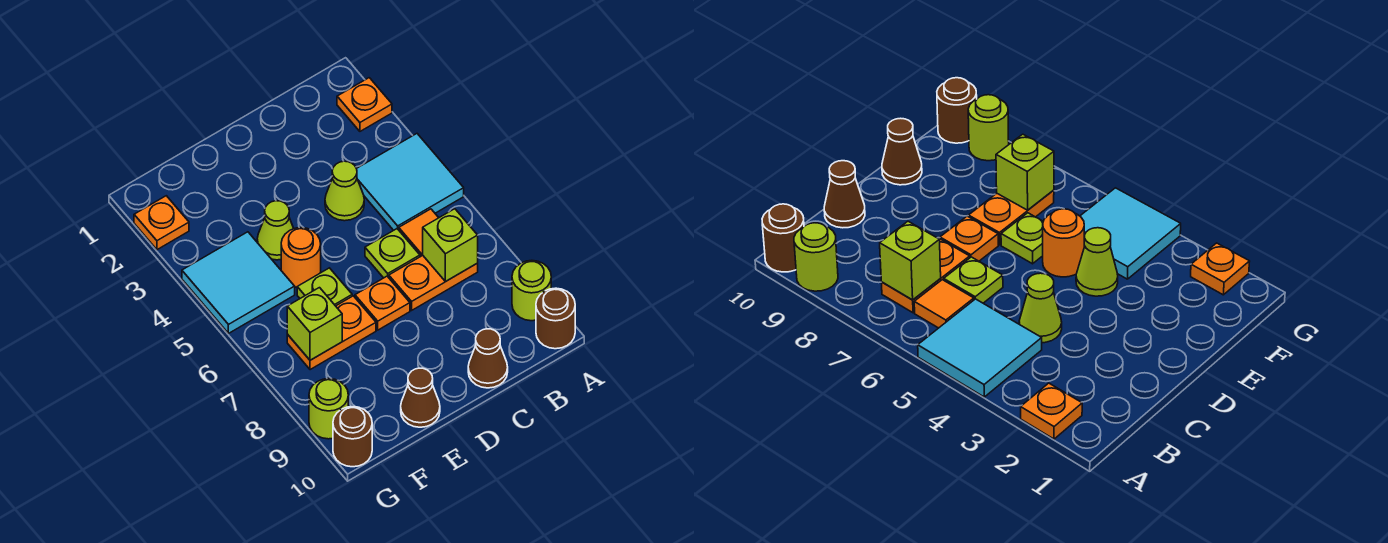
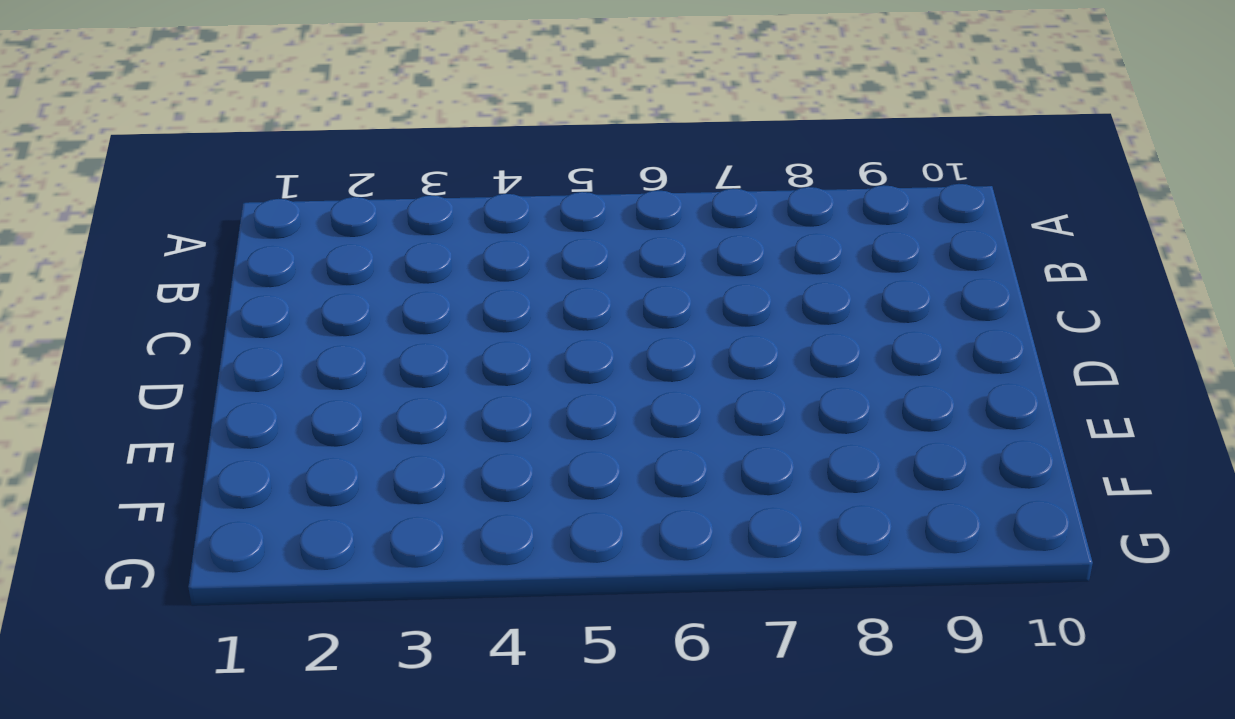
none -> orange 1x1 plate [337,78,392,131]
none -> cyan 2x2 tile [357,134,464,230]
none -> lime 1x1 round brick [512,260,551,321]

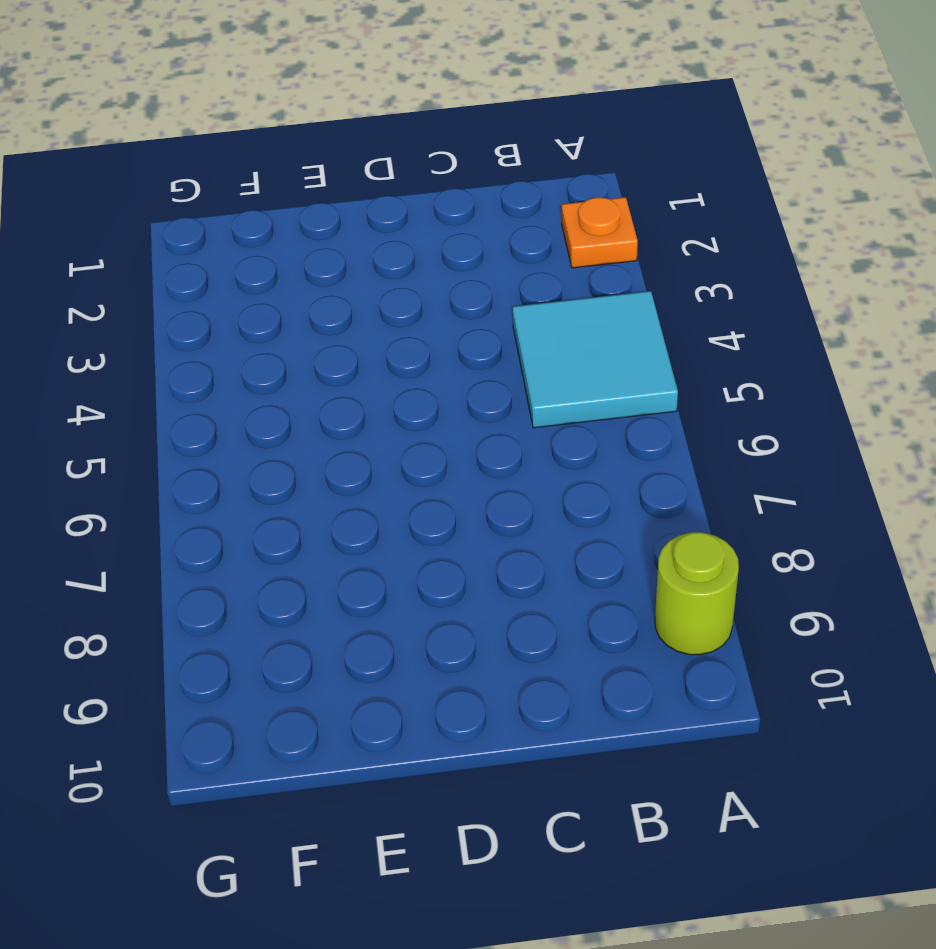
none -> brown 1x1 round brick [536,288,575,349]
none -> orange 1x1 tile [399,209,439,257]
none -> orange 1x2 plate [389,255,478,310]

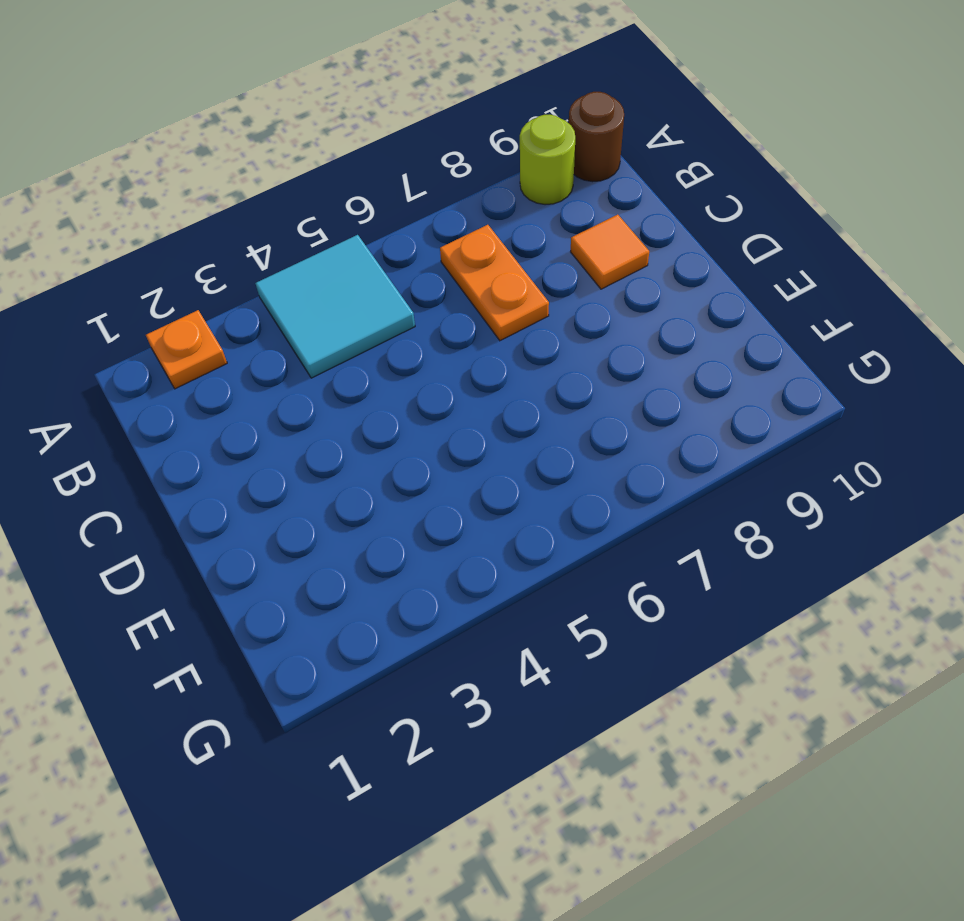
orange 1x1 tile [571,215,649,289] -> orange 1x1 tile moved to [399,209,439,257]
none -> lime 1x1 cone [325,161,364,221]
none -> lime 1x1 plate [365,229,420,278]
none -> brown 1x1 cone [468,329,508,388]

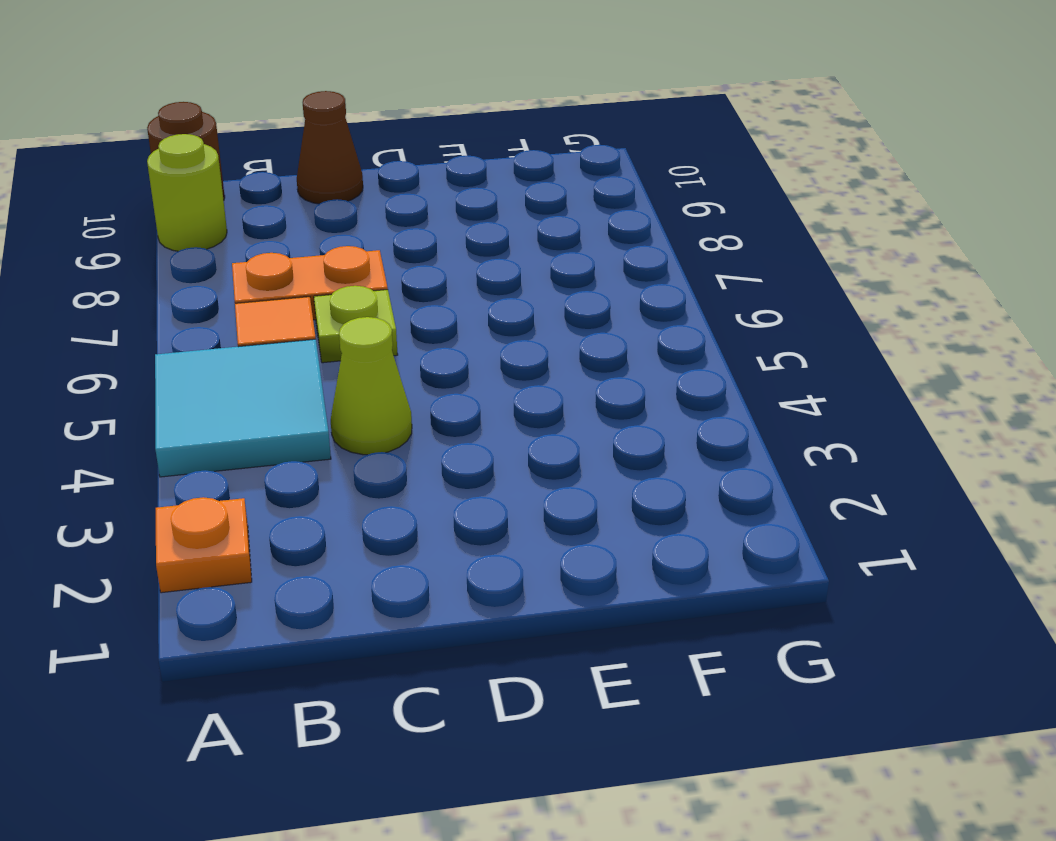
none -> orange 1x1 plate [355,276,410,330]
none -> lime 1x1 cone [257,201,294,260]
none -> orange 1x1 round brick [281,228,321,287]

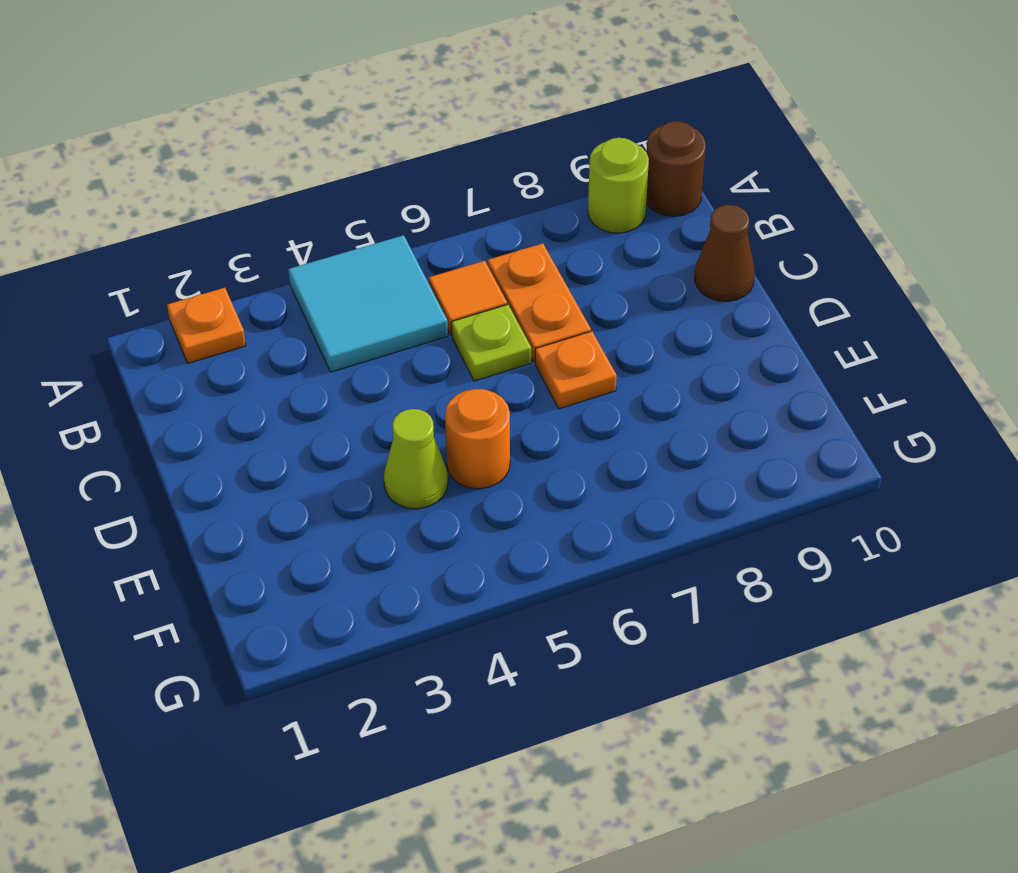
none -> lime 1x1 cone [325,161,364,221]
none -> lime 1x1 plate [297,268,352,306]
none -> orange 1x2 plate [287,296,376,370]

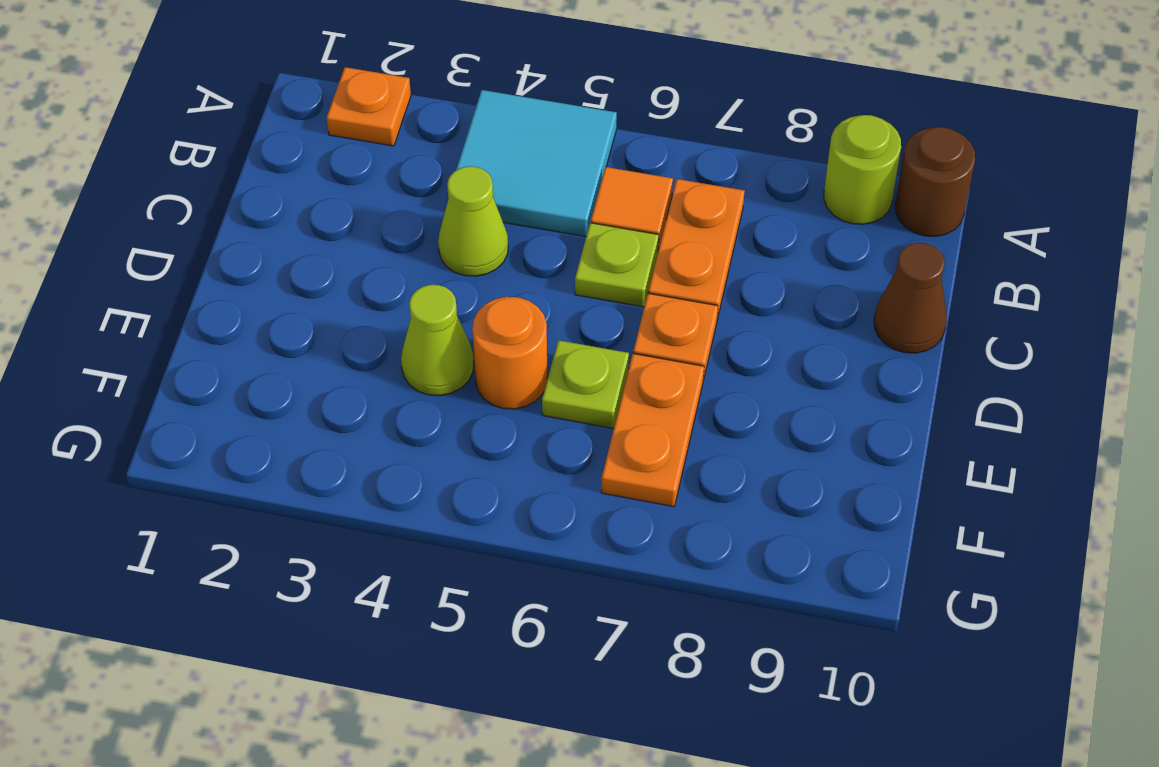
none -> brown 1x1 cone [401,368,440,427]
none -> cyan 2x2 tile [182,232,295,333]
none -> orange 1x1 plate [134,196,189,250]

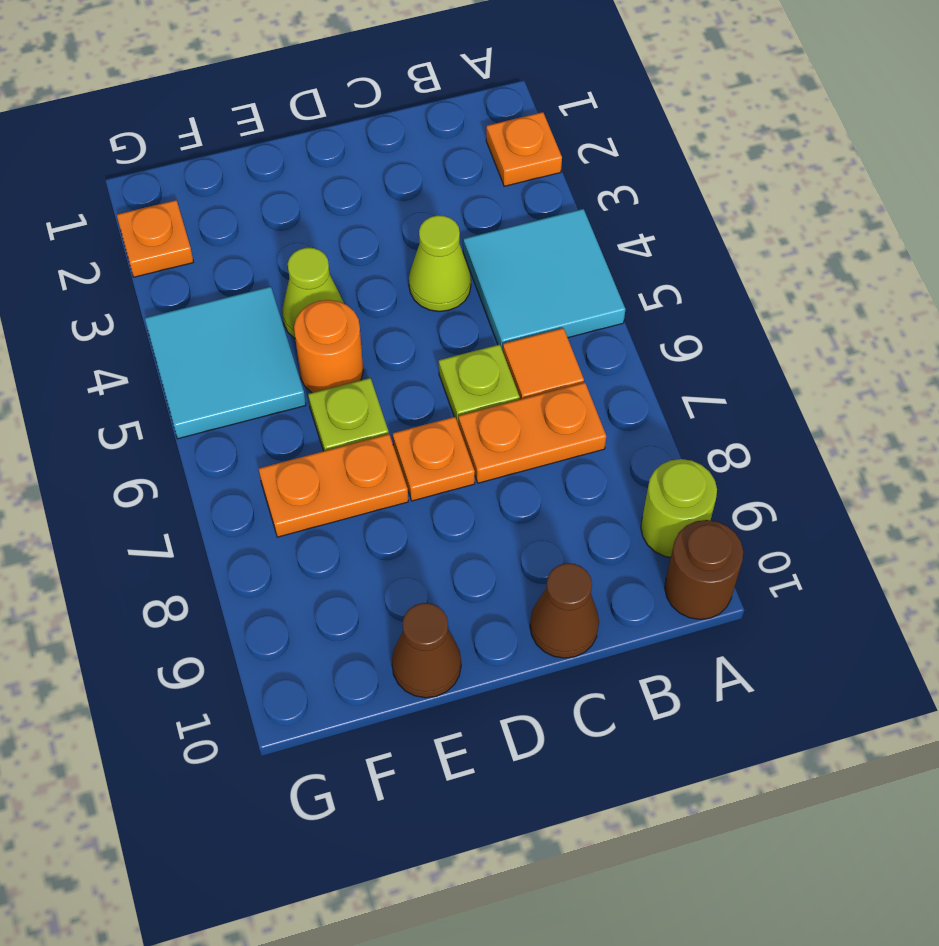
none -> lime 1x1 round brick [309,379,348,439]
none -> brown 1x1 round brick [333,407,372,467]
none -> lime 1x1 brick [423,209,478,281]

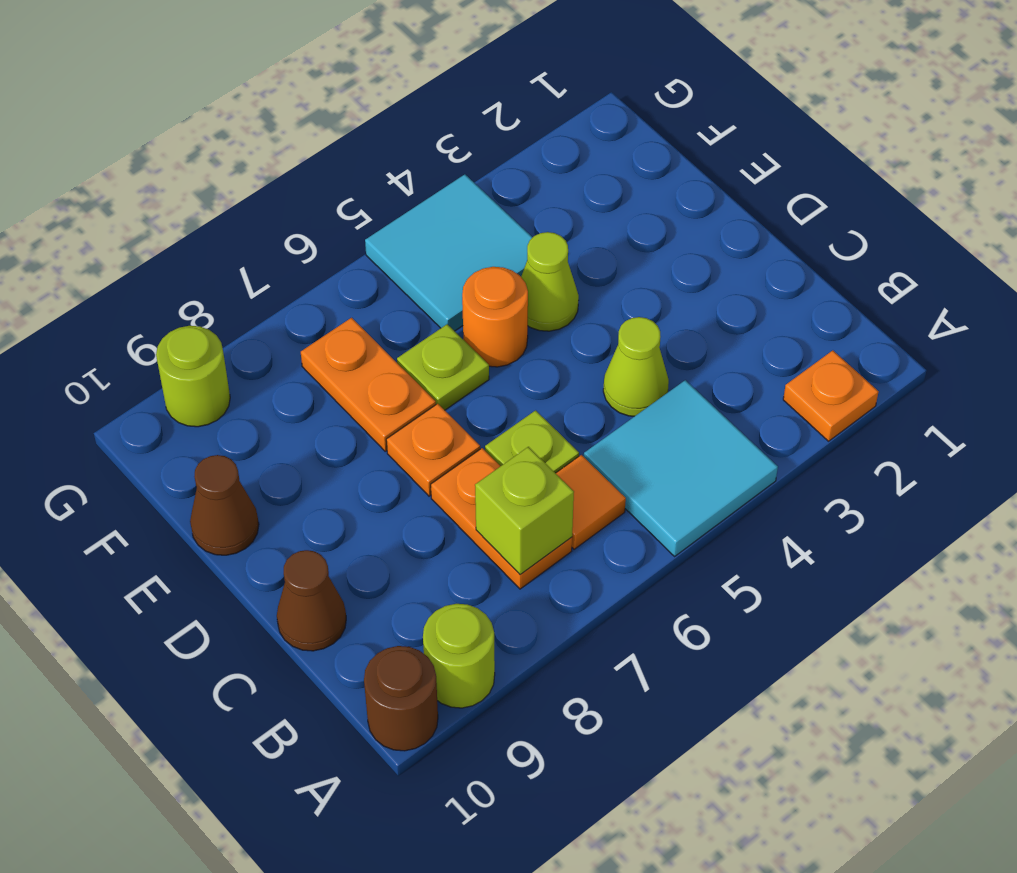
none -> orange 1x1 plate [134,196,189,250]
none -> brown 1x1 round brick [333,407,372,467]
none -> lime 1x1 brick [287,288,342,360]

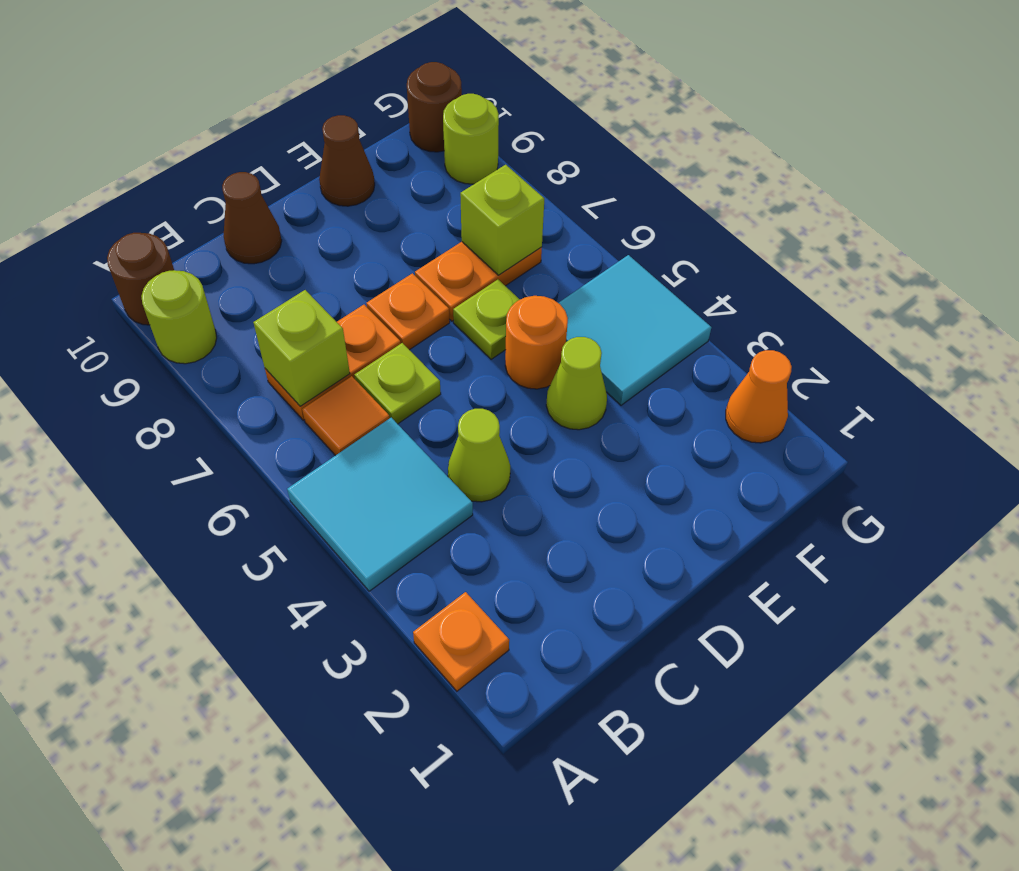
orange 1x1 cone [726,350,792,443] -> orange 1x1 plate [134,196,189,250]

